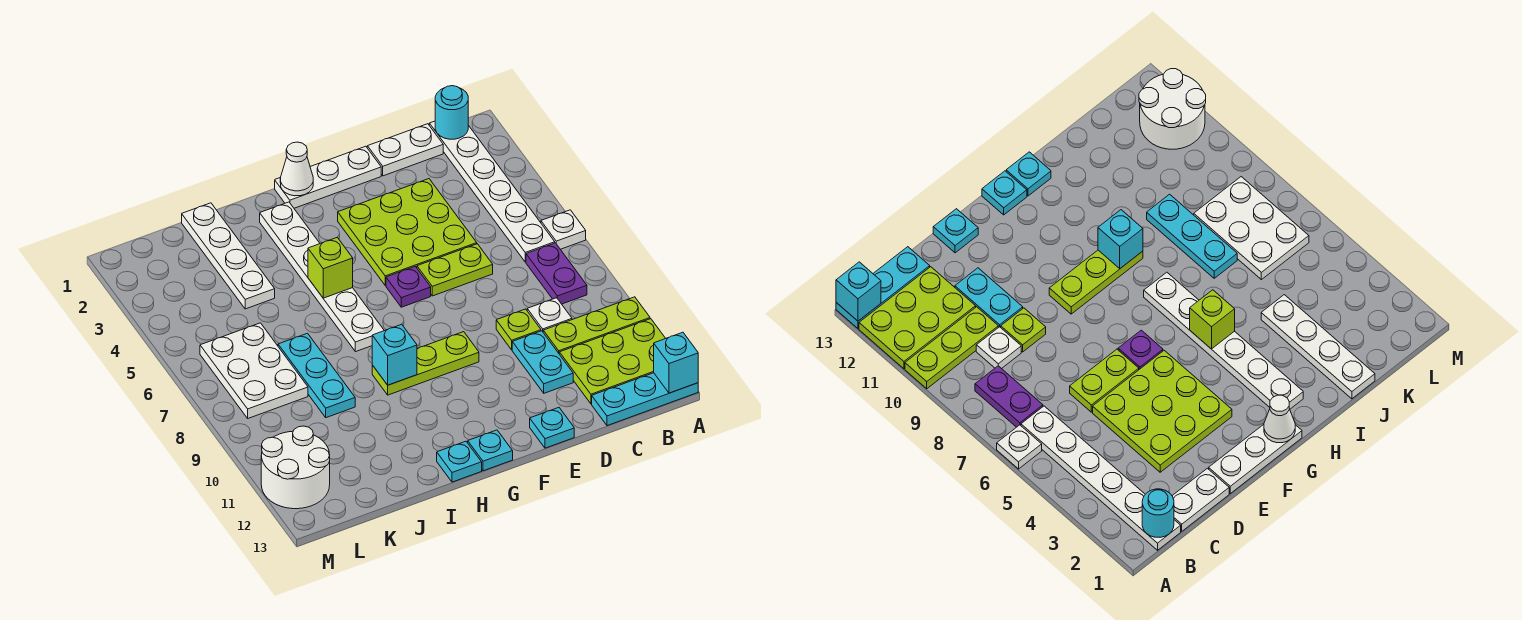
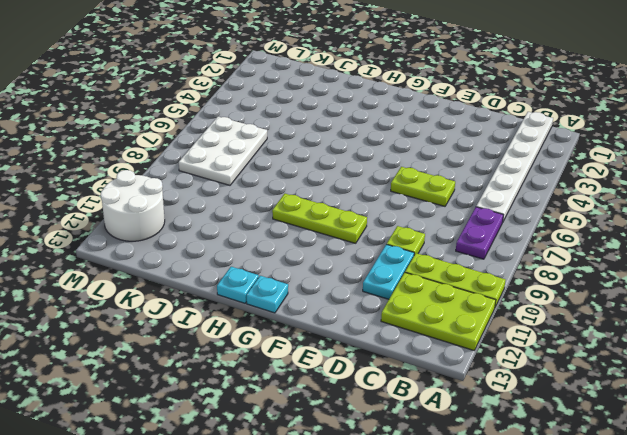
none -> white 1x1 plate [541,210,586,249]
none -> cyan 1x3 plate [592,373,698,426]
none -> white 1x2 plate [367,124,443,176]

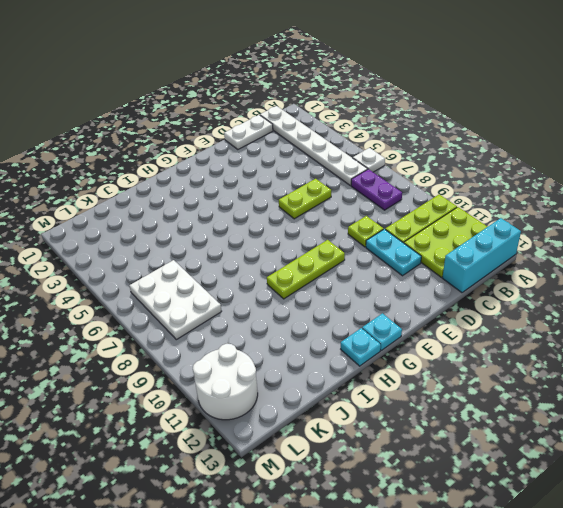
cyan 1x3 brick [443,218,521,293] -> cyan 1x3 plate [592,373,698,426]
none -> white 1x1 plate [527,298,572,331]
none -> lime 3x3 plate [338,179,477,285]
none -> white 1x3 plate [275,146,381,208]

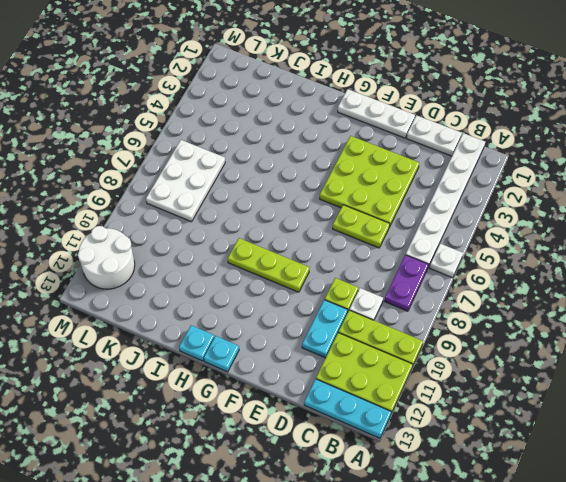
none -> cyan 1x1 plate [530,408,574,448]
none -> purple 1x1 plate [386,266,431,307]
none -> white 1x6 plate [260,202,384,352]

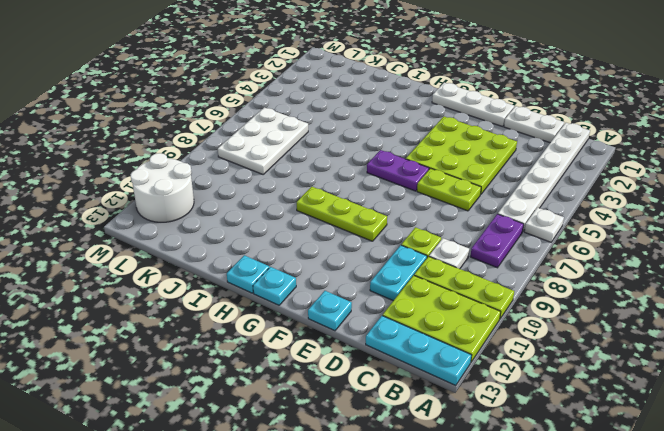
purple 1x2 plate [367,150,429,191] -> purple 1x1 plate [386,266,431,307]
none -> white 1x6 plate [260,202,384,352]
none -> white 1x4 plate [182,203,275,309]
none -> cyan 1x3 plate [278,333,355,418]

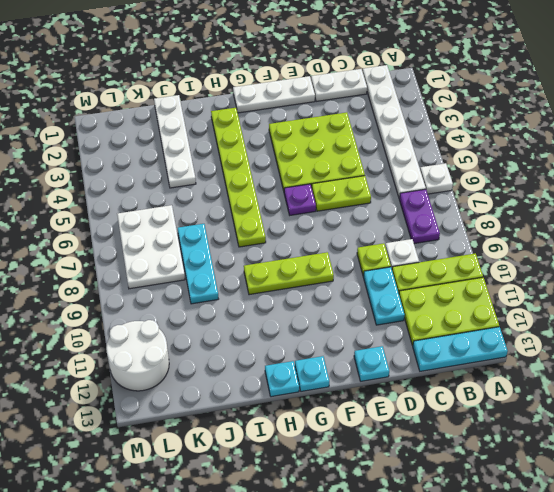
lime 1x6 plate [211,108,266,247] -> white 1x6 plate [260,202,384,352]
none -> cyan 1x1 brick [654,332,698,393]
none -> cyan 1x1 round brick [435,86,468,139]
none -> white 1x1 cone [280,142,313,196]

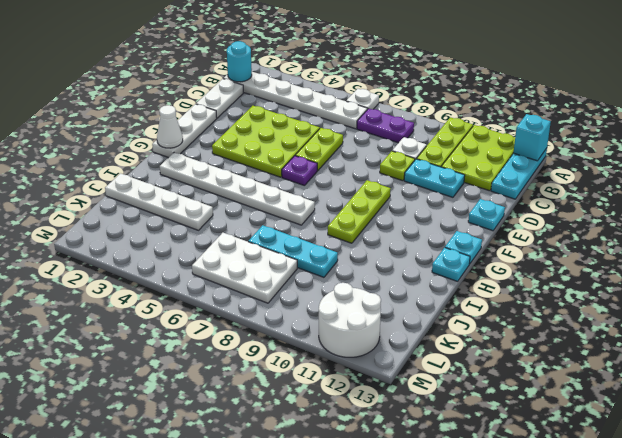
none -> lime 1x1 brick [308,237,353,298]
none -> cyan 1x1 brick [372,324,417,385]

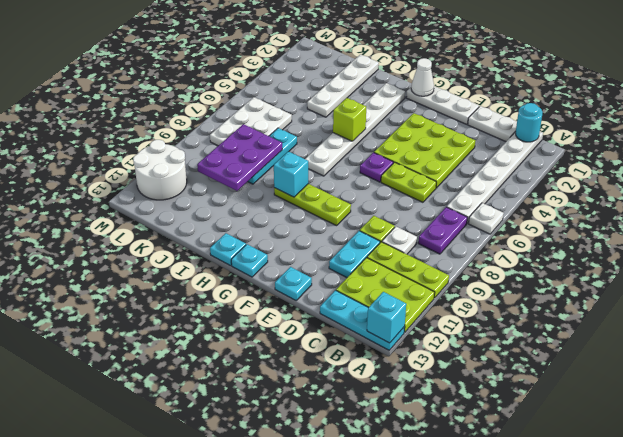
purple 2x3 plate [197,124,282,191] -> none

